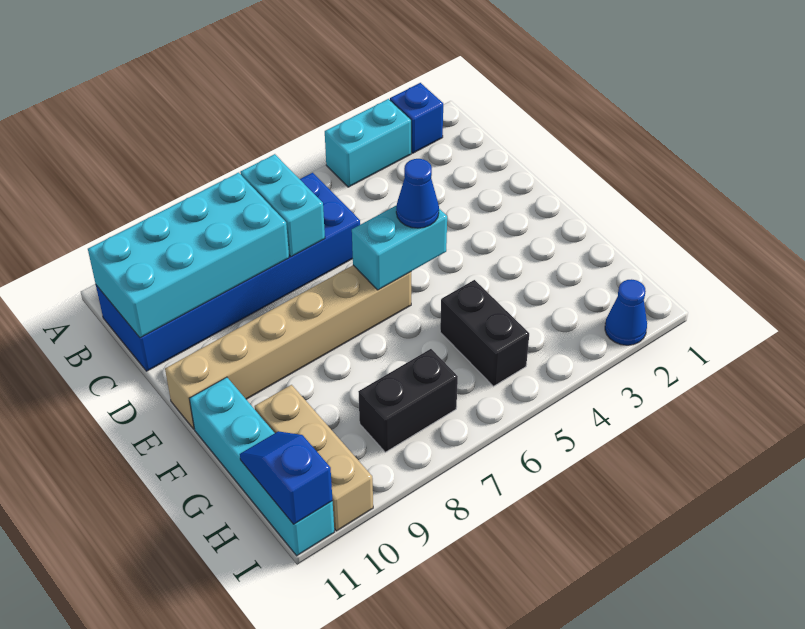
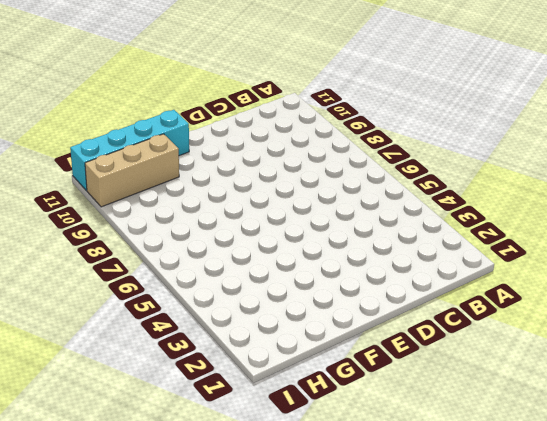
none -> blue 1x1 brick [390,83,443,153]
none -> cyan 1x2 brick [325,99,411,187]
none -> blue 2x6 brick [96,173,360,371]

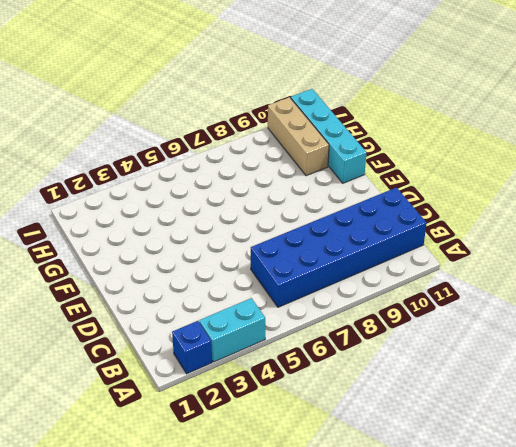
none -> tan 1x6 brick [165,265,411,429]
none -> black 1x2 brick [440,280,529,386]
none -> black 1x2 brick [358,349,458,452]

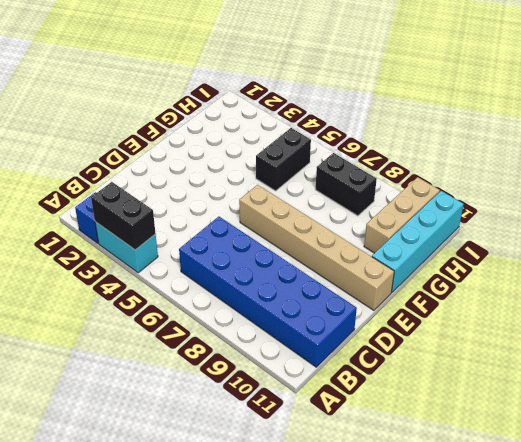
black 1x2 brick [91,182,156,250] -> none
none -> blue 1x1 cone [605,279,647,345]
none -> cyan 1x2 brick [240,154,325,257]
none -> cyan 2x4 brick [88,173,289,338]

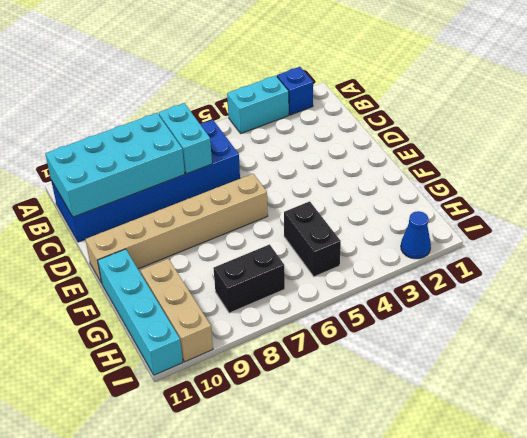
none -> cyan 1x2 brick [352,205,447,290]
none -> blue 1x2 slope [240,431,332,524]
none -> blue 1x1 cone [396,159,439,228]

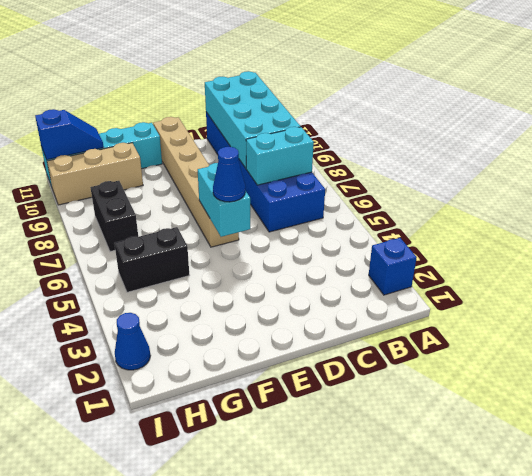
none -> cyan 1x2 brick [325,99,411,187]

